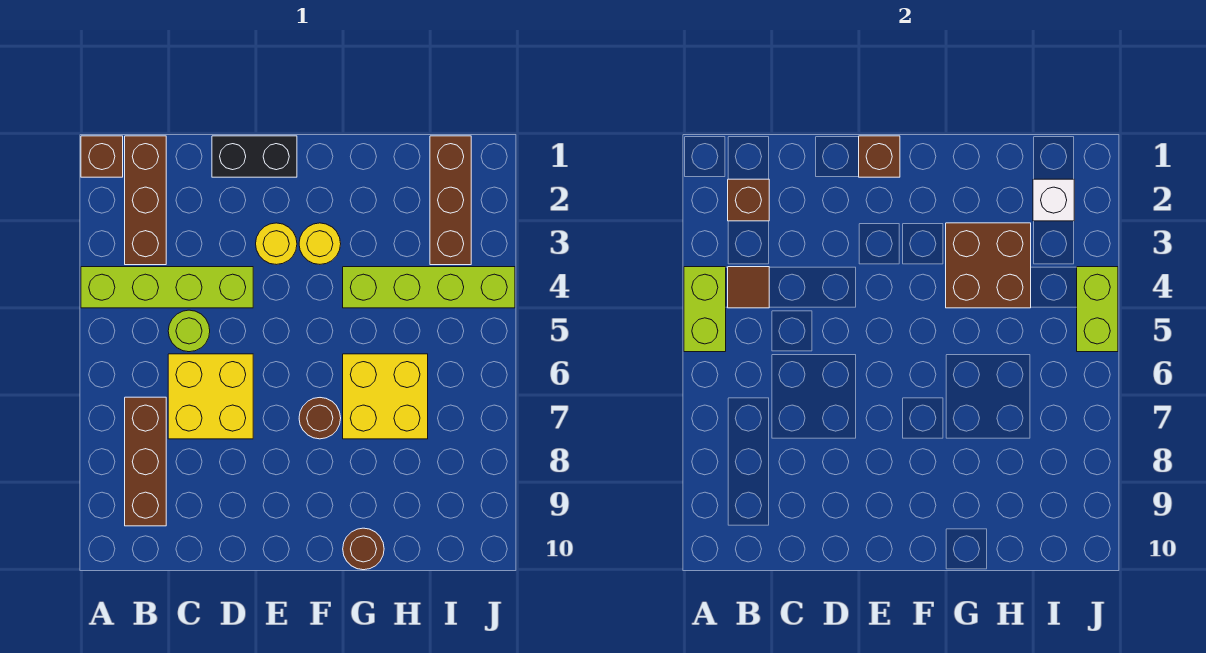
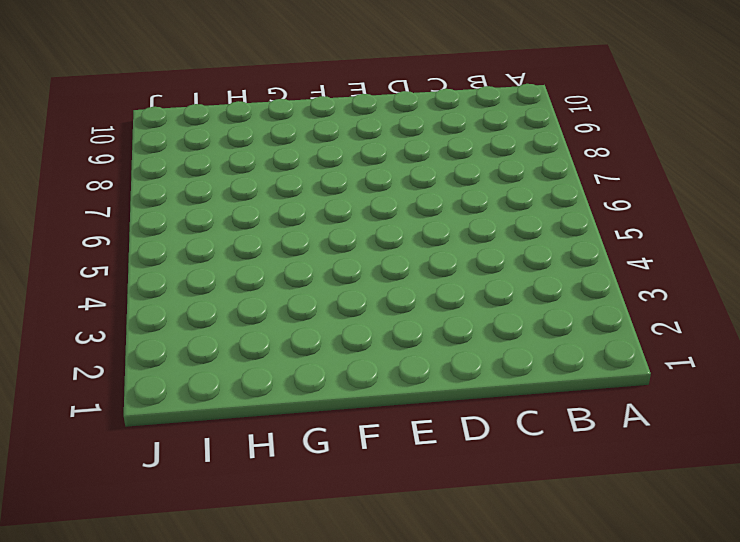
none -> brown 1x1 brick [81,136,123,177]
none -> lime 1x4 brick [81,267,253,308]
none -> brown 1x3 brick [125,136,166,265]

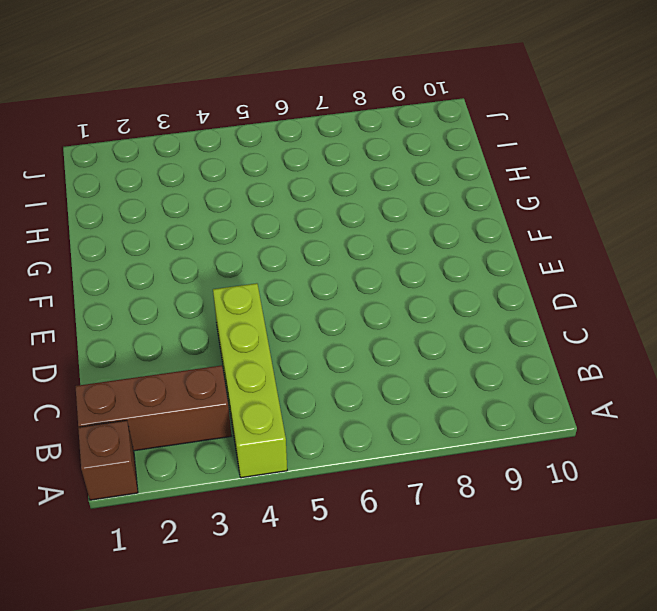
none -> brown 1x3 brick [125,397,166,526]
none -> lime 1x1 round brick [168,310,210,352]
none -> yellow 2x2 brick [168,354,253,439]

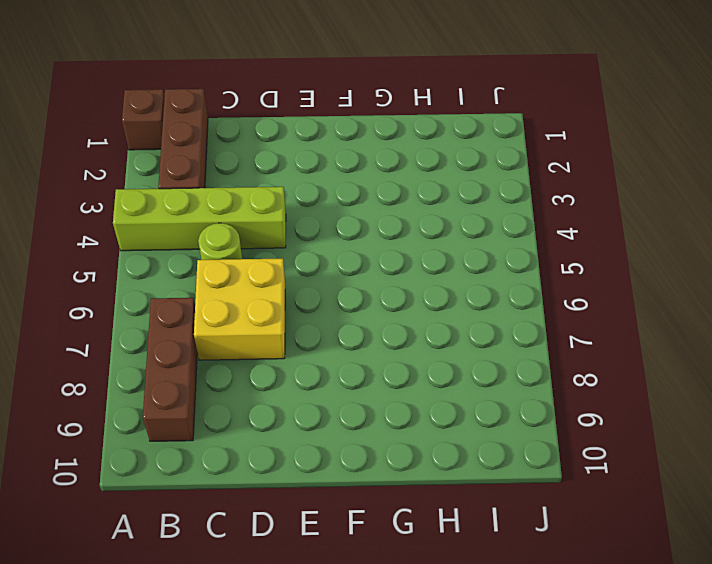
none -> black 1x2 brick [212,136,297,177]
none -> yellow 1x1 round brick [256,223,297,265]
none -> yellow 1x1 round brick [299,223,341,264]

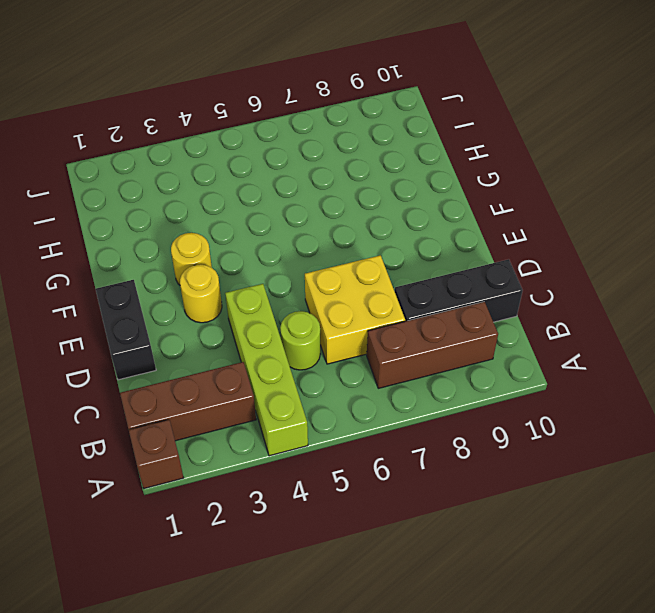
black 1x3 brick [395,259,523,322] -> none
none -> brown 1x1 round brick [299,398,341,439]
none -> lime 1x4 brick [343,267,515,308]
none -> yellow 2x2 brick [343,354,428,439]

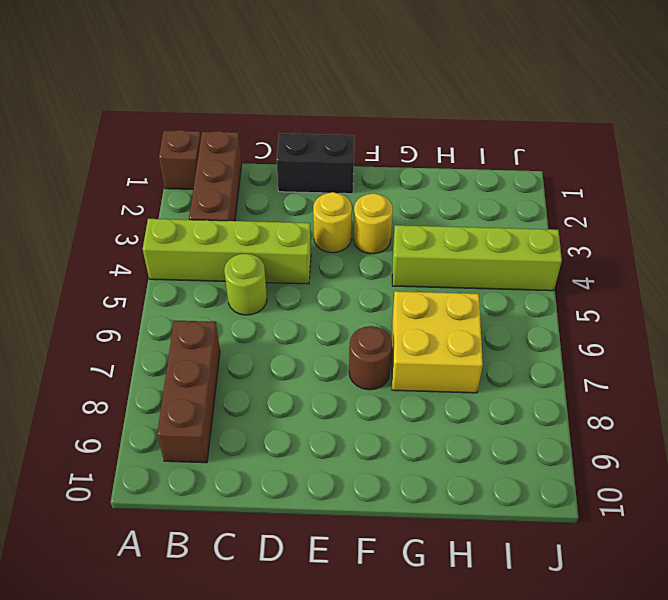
none -> yellow 2x2 brick [168,354,253,439]
none -> brown 1x1 round brick [343,528,384,570]
none -> brown 1x3 brick [430,136,471,265]

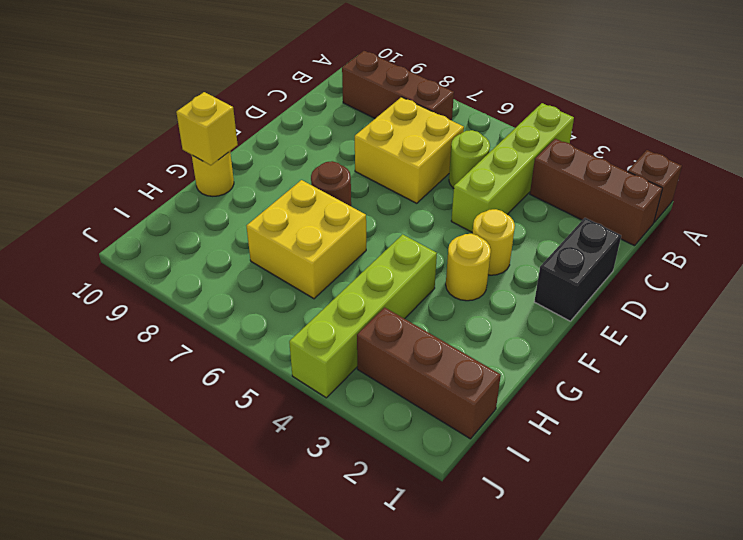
yellow 1x1 round brick [192,151,234,196] -> brown 1x1 round brick [343,528,384,570]
yellow 1x1 brick [176,92,238,165] -> none
none -> lime 1x2 brick [684,267,726,352]
none -> brown 1x1 brick [728,179,769,221]
none -> brown 1x1 tile [728,267,769,308]

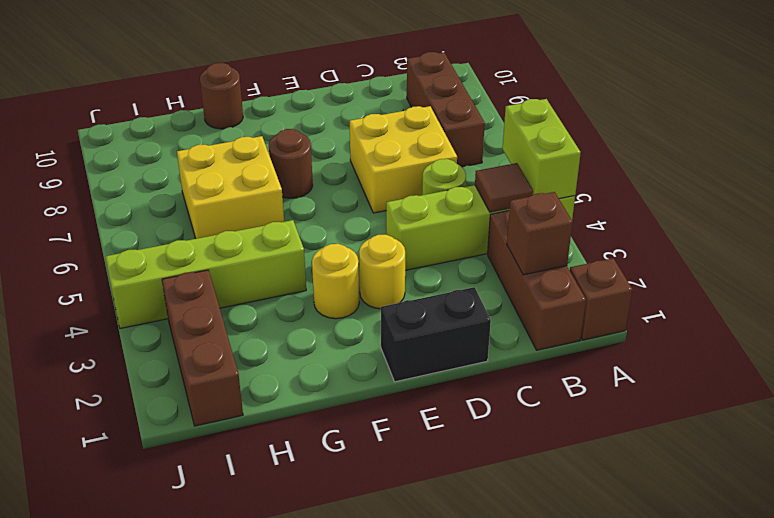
none -> brown 1x1 brick [859,136,900,177]
none -> brown 2x2 brick [946,223,1031,308]
none -> white 1x1 brick [1033,179,1074,221]

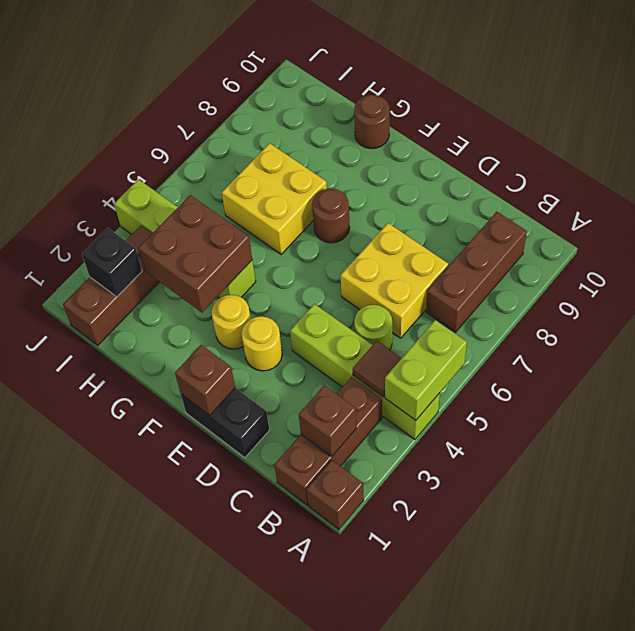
black 1x1 brick [82,228,142,297] -> white 1x1 brick [1033,179,1074,221]
none -> lime 1x2 brick [1077,267,1118,352]

